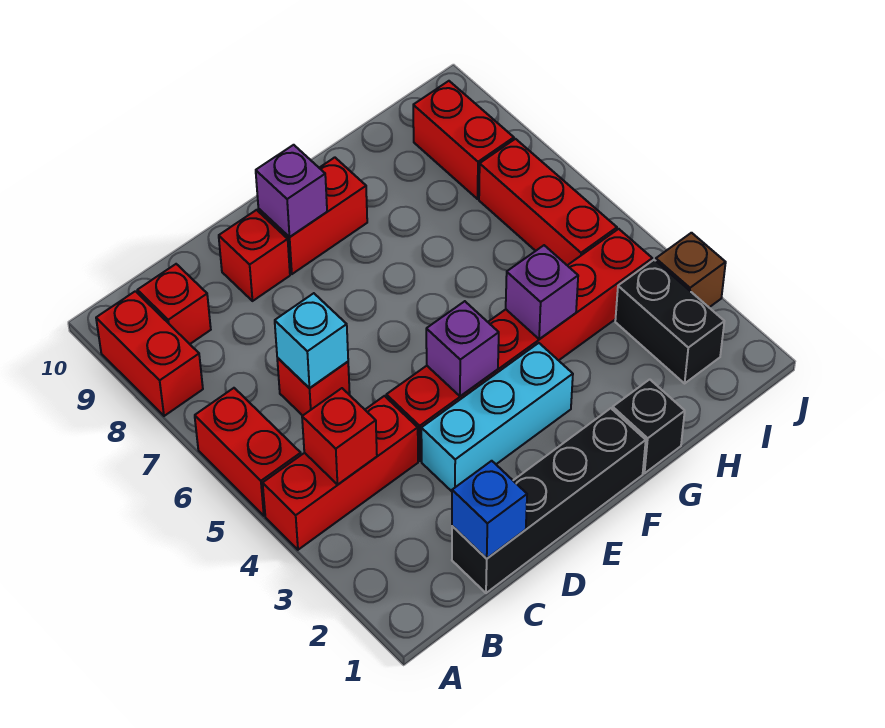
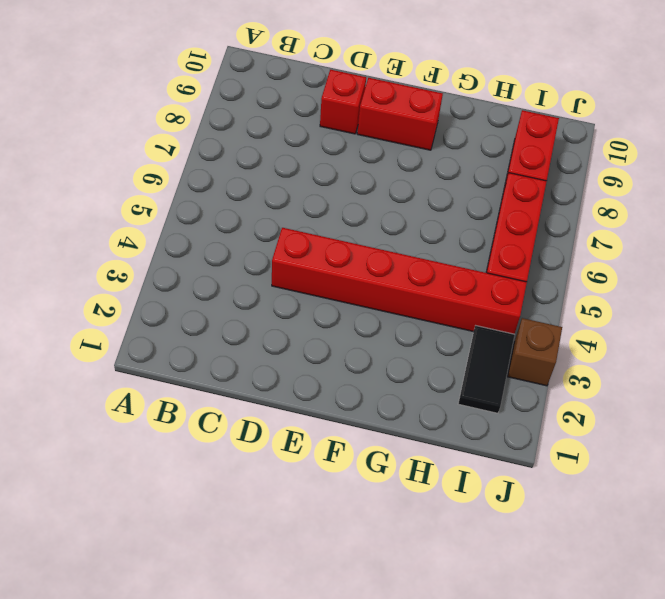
black 1x2 tile [458,326,515,413] -> black 1x2 brick [615,260,724,383]
none -> red 1x3 brick [263,396,418,550]
none -> red 1x2 brick [195,388,301,516]
none -> red 1x2 brick [96,291,203,416]

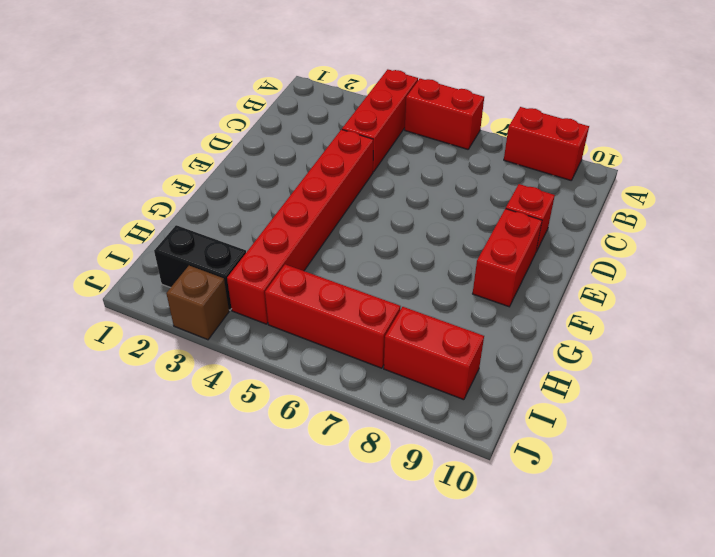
none -> red 1x1 brick [137,264,211,344]
none -> black 1x4 brick [452,408,646,593]
none -> red 1x1 brick [277,358,350,416]

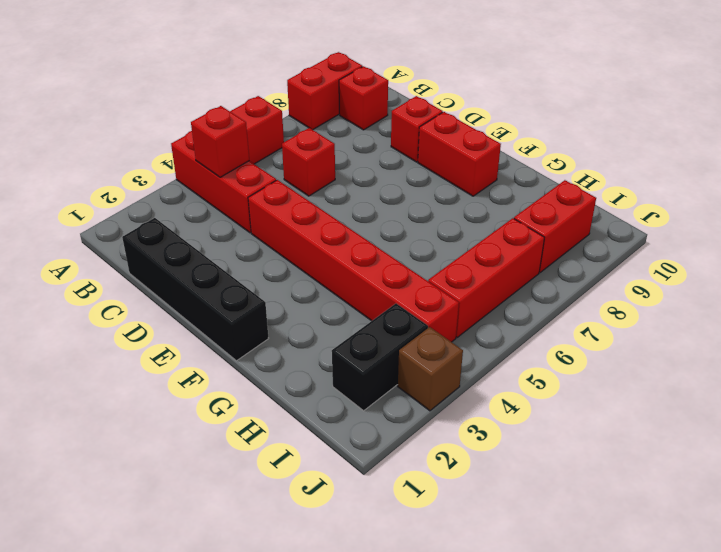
none -> cyan 1x3 brick [421,343,573,491]
none -> black 1x1 brick [613,379,685,473]
none -> blue 1x1 brick [452,461,527,559]

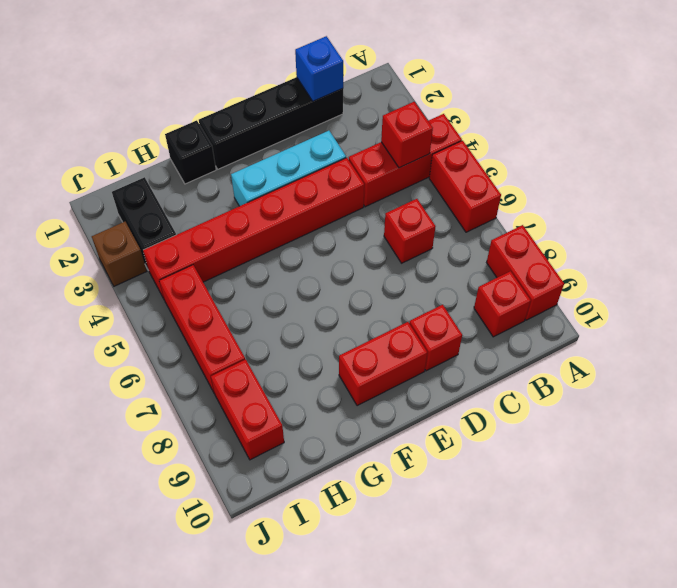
none -> cyan 1x1 brick [275,293,348,388]
none -> purple 1x1 brick [426,301,499,396]
none -> purple 1x1 brick [256,145,327,237]

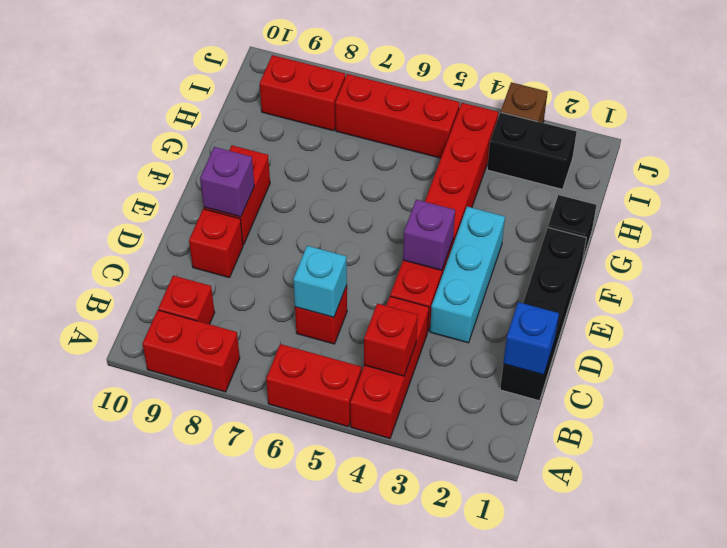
none -> purple 1x1 brick [506,245,578,339]

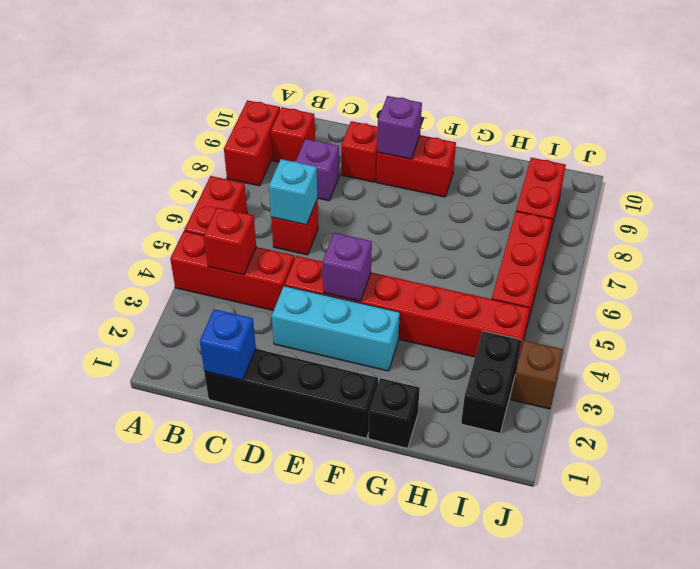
purple 1x1 brick [295,139,339,201] -> purple 1x1 brick moved to [506,245,578,339]

